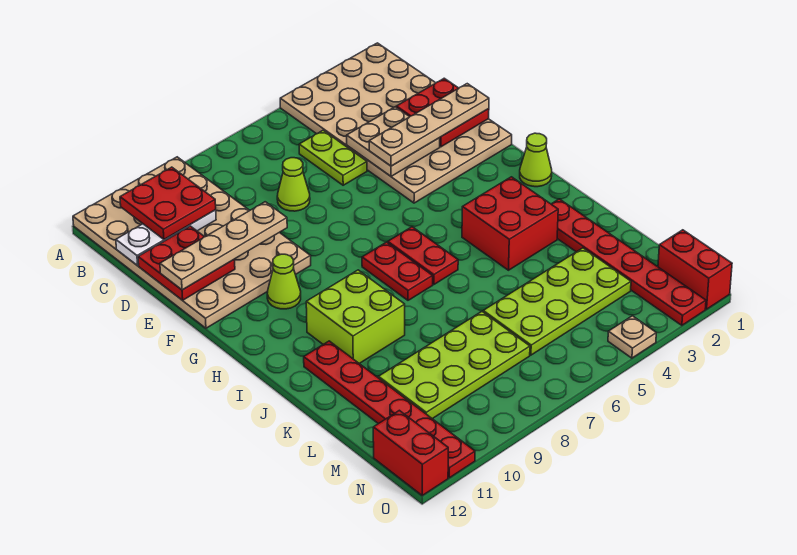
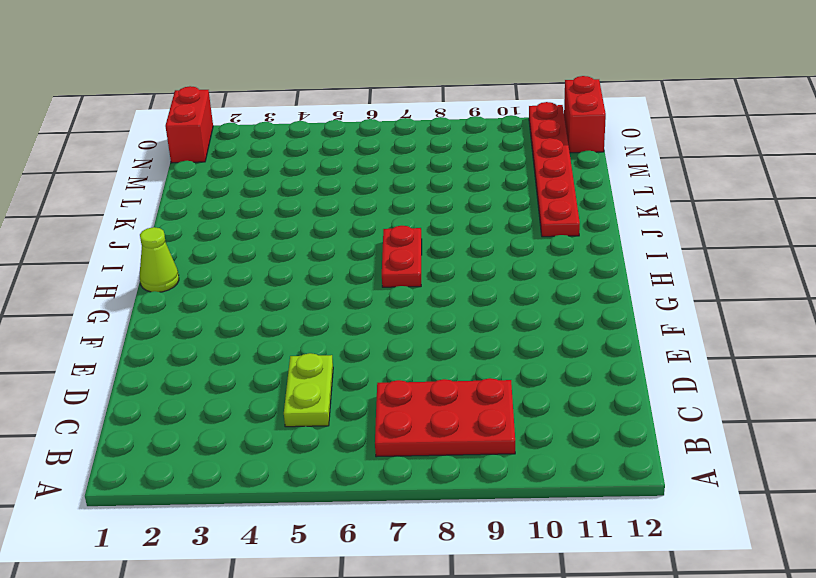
red 2x3 plate [375,378,515,457] -> tan 4x6 plate [73,157,311,328]
none -> tan 4x6 plate [280,43,512,203]
none -> lime 1x1 cone [277,158,310,211]
none -> lime 1x1 cone [267,254,301,309]

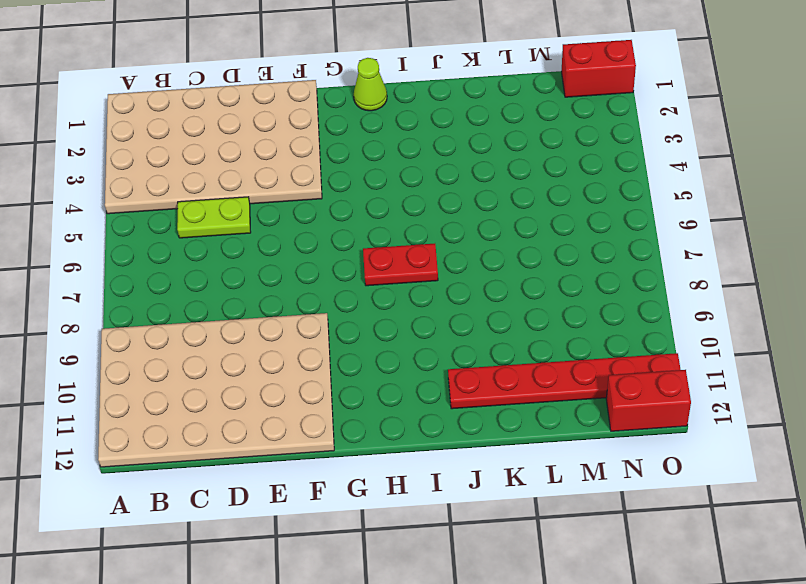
none -> lime 1x1 cone [277,158,310,211]
none -> lime 1x1 cone [267,254,301,309]
none -> red 1x2 plate [388,227,458,285]

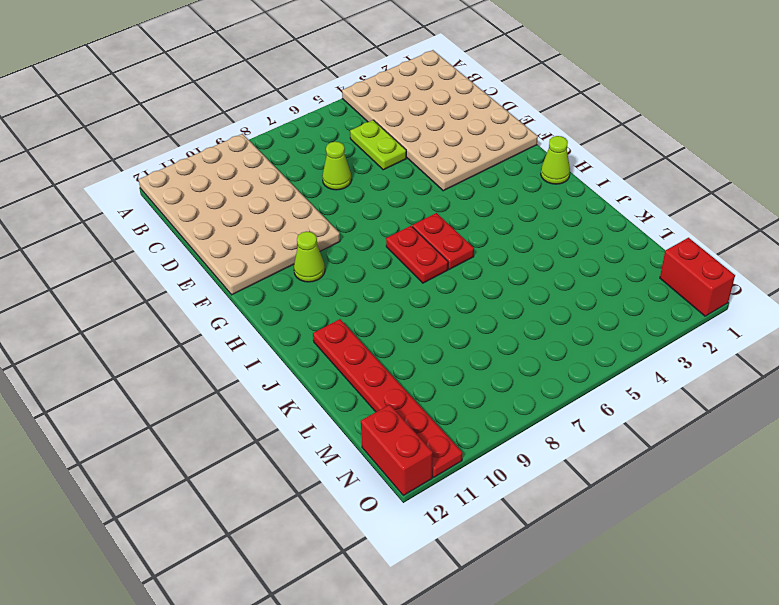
none -> red 2x2 brick [462,177,558,270]
none -> lime 2x2 brick [306,270,405,364]
none -> red 1x6 plate [552,199,706,325]

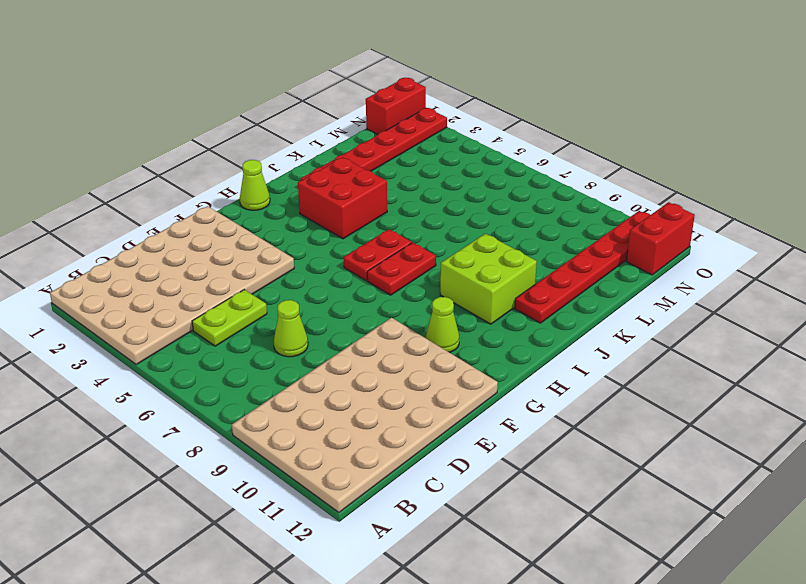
none -> lime 2x4 plate [483,248,631,355]
none -> lime 2x4 plate [378,312,530,419]
none -> tan 1x1 plate [608,316,656,358]

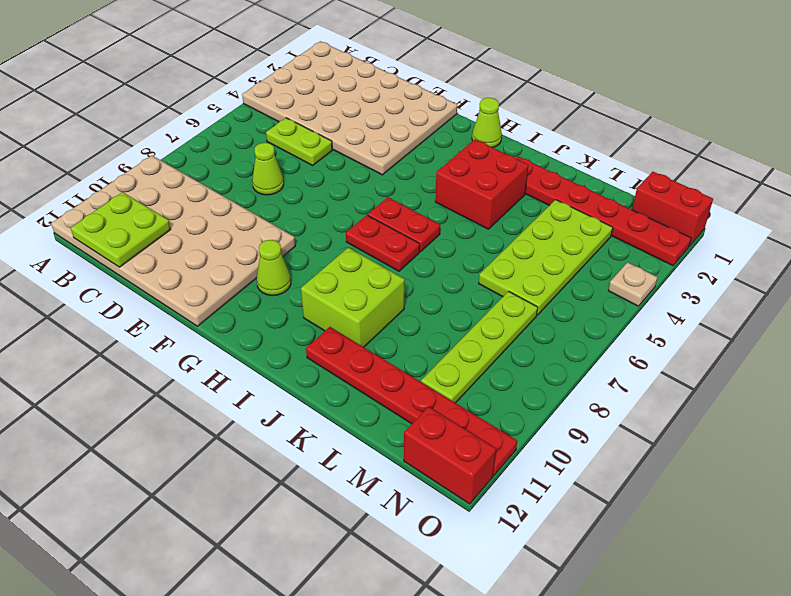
lime 2x2 plate [71,192,171,267] -> white 1x3 plate [116,210,216,266]
lime 1x4 plate [421,291,538,403] -> lime 2x4 plate [378,312,530,419]
none -> red 2x2 plate [396,78,489,147]
none -> tan 2x2 plate [347,107,440,176]
none -> red 2x2 plate [138,226,235,300]

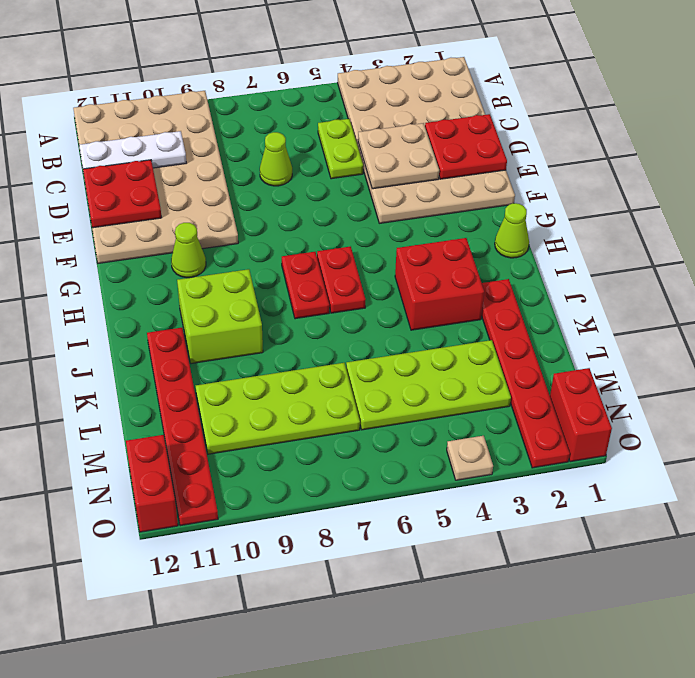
none -> red 2x2 plate [120,167,216,239]
none -> tan 1x4 plate [369,84,489,166]
none -> tan 1x4 plate [160,202,287,290]

